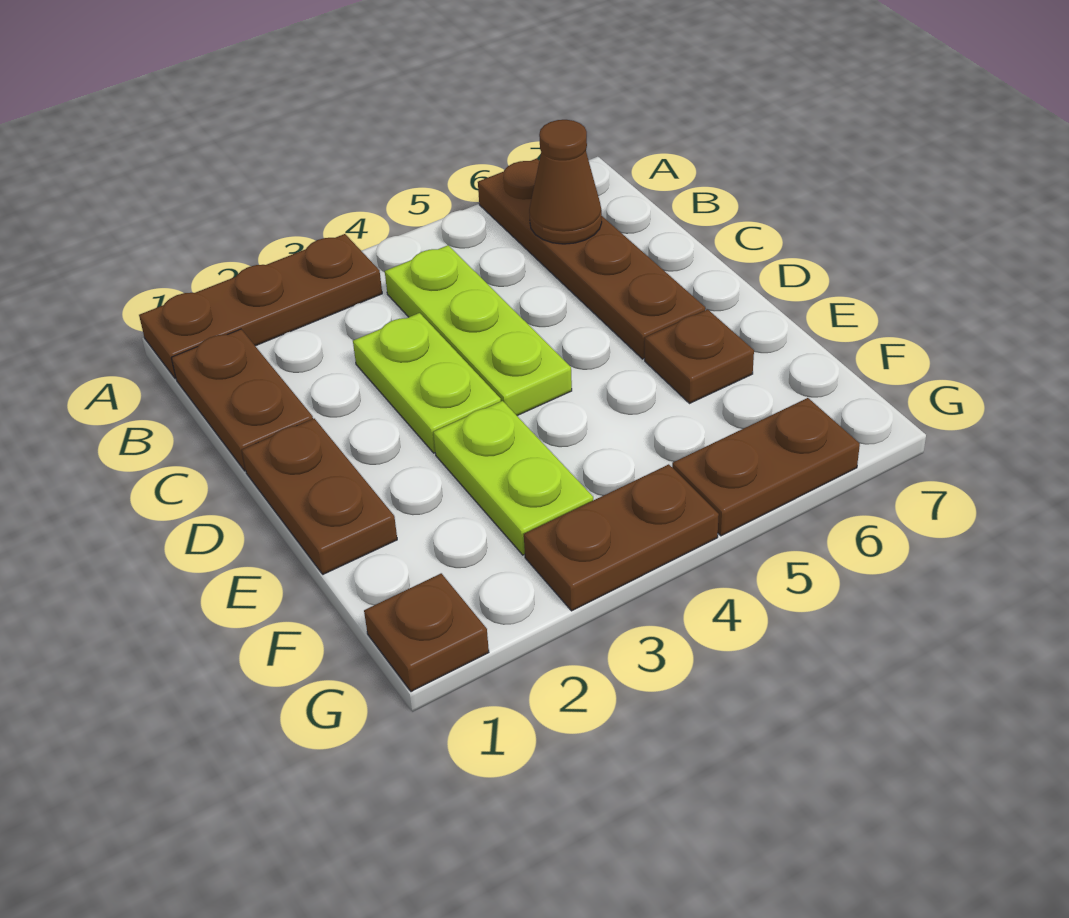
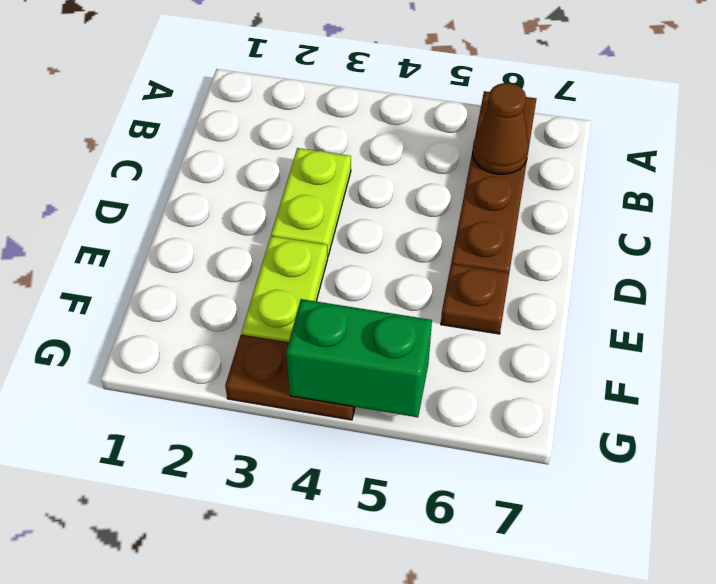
green 1x2 brick [286,299,432,417] -> none
none -> brown 1x3 plate [139,234,382,379]
none -> brown 1x2 plate [171,329,313,471]
none -> lime 1x3 plate [385,245,572,416]

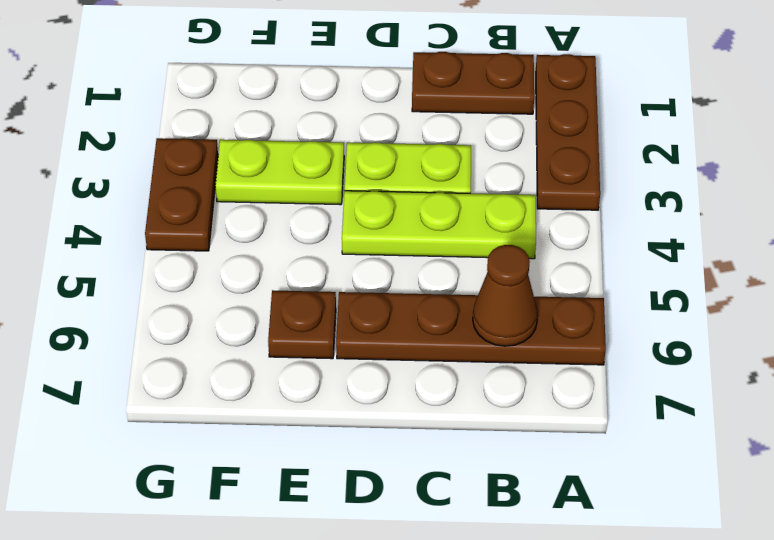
none -> brown 1x2 plate [242,419,397,574]
none -> brown 1x1 plate [364,573,489,692]
none -> brown 1x2 plate [672,398,860,536]

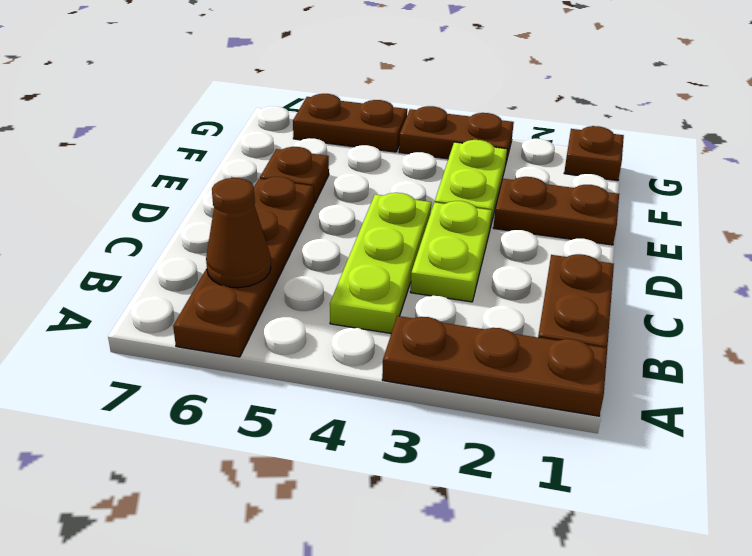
brown 1x2 plate [493,177,619,245] -> brown 1x2 plate turned to [242,419,397,574]

